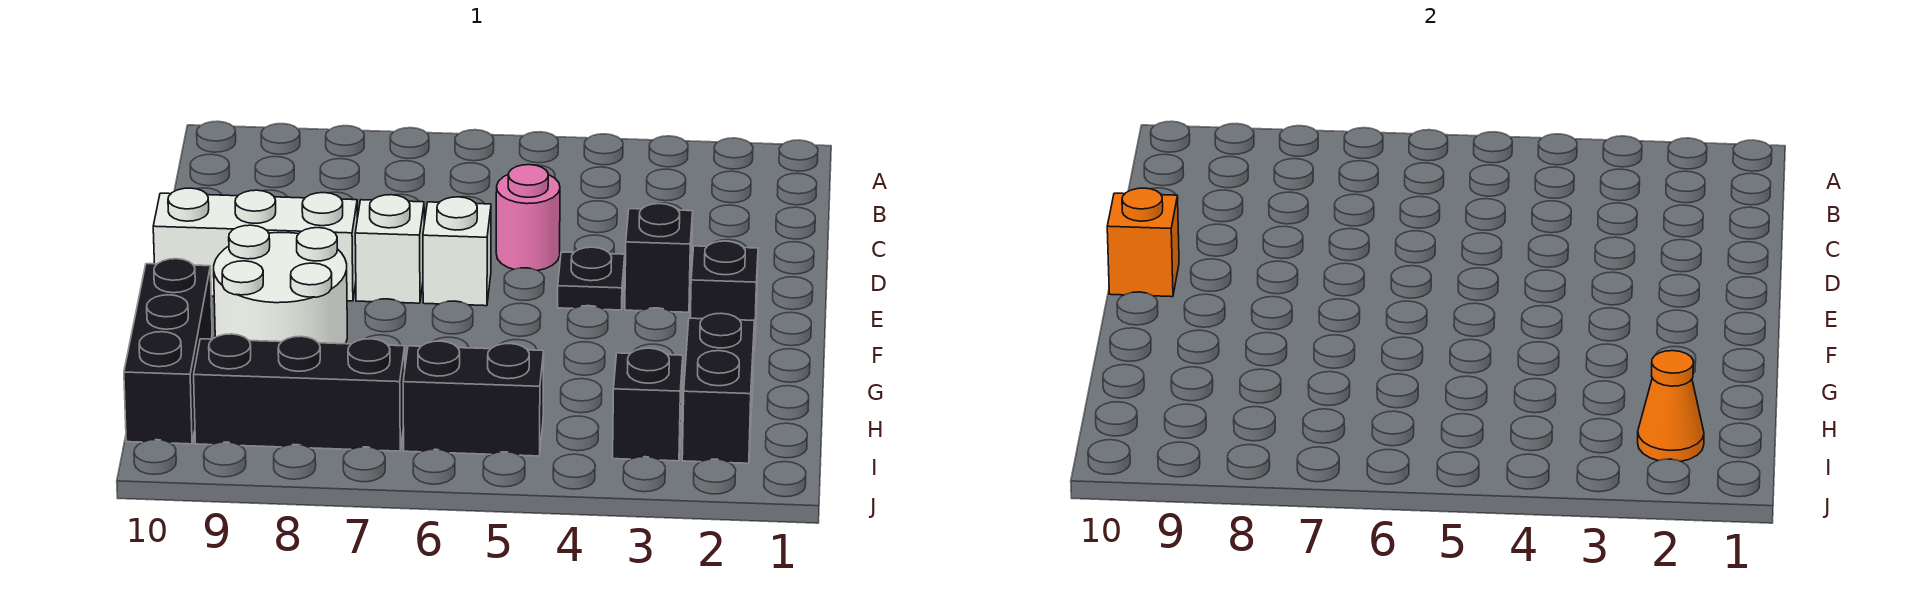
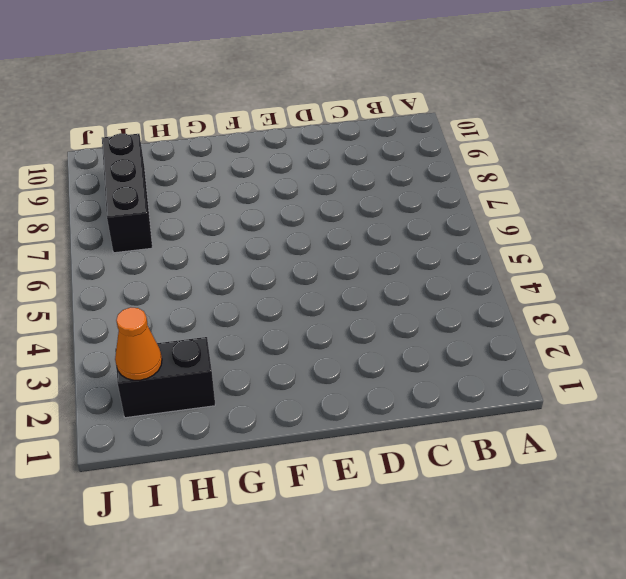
none -> pink 1x1 round brick [496,165,560,271]
none -> black 1x1 brick [625,204,693,312]
none -> black 1x1 plate [558,247,625,310]

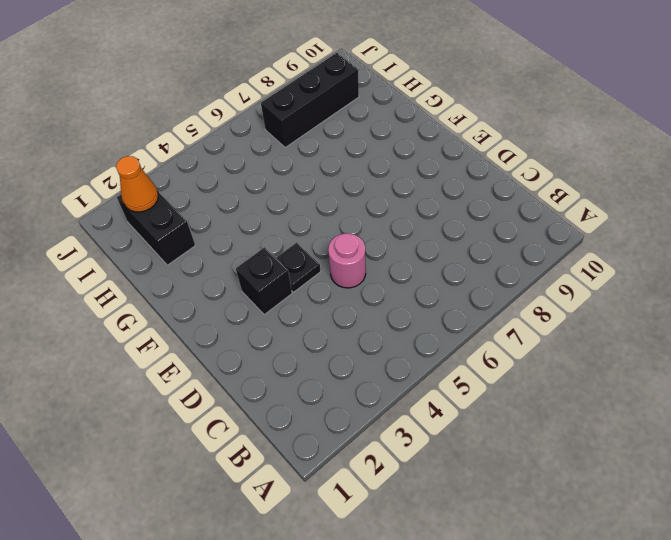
none -> white 1x1 brick [423,197,491,306]
none -> white 1x1 brick [355,195,424,303]
none -> white 1x3 brick [153,188,357,301]

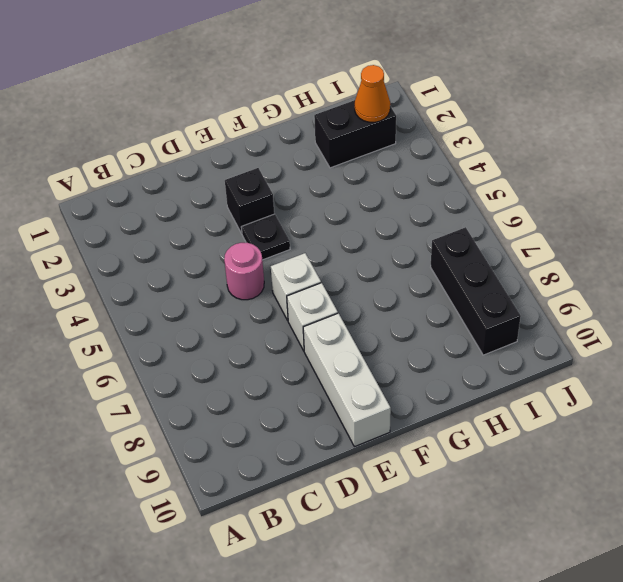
none -> black 1x1 brick [690,241,758,351]
none -> white 2x2 round brick [214,225,347,344]
none -> black 1x3 brick [124,259,212,444]

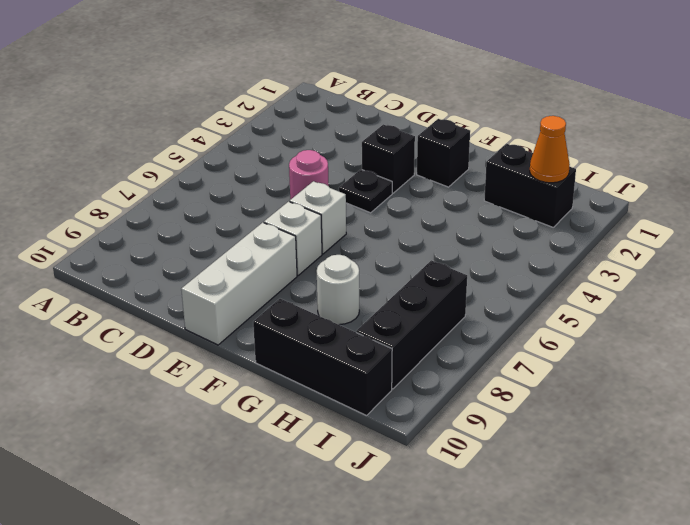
white 1x1 round brick [317,255,359,325] -> white 2x2 round brick [214,225,347,344]
none -> black 1x1 brick [613,348,683,461]
none -> black 1x2 brick [403,341,544,456]
none -> orange 1x1 brick [1107,188,1179,297]

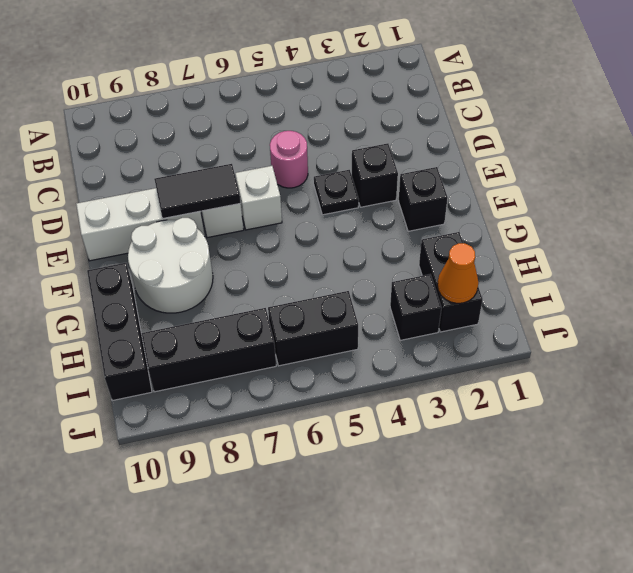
black 1x2 tile [154,164,241,219] -> none
none -> orange 1x1 brick [1107,188,1179,297]

